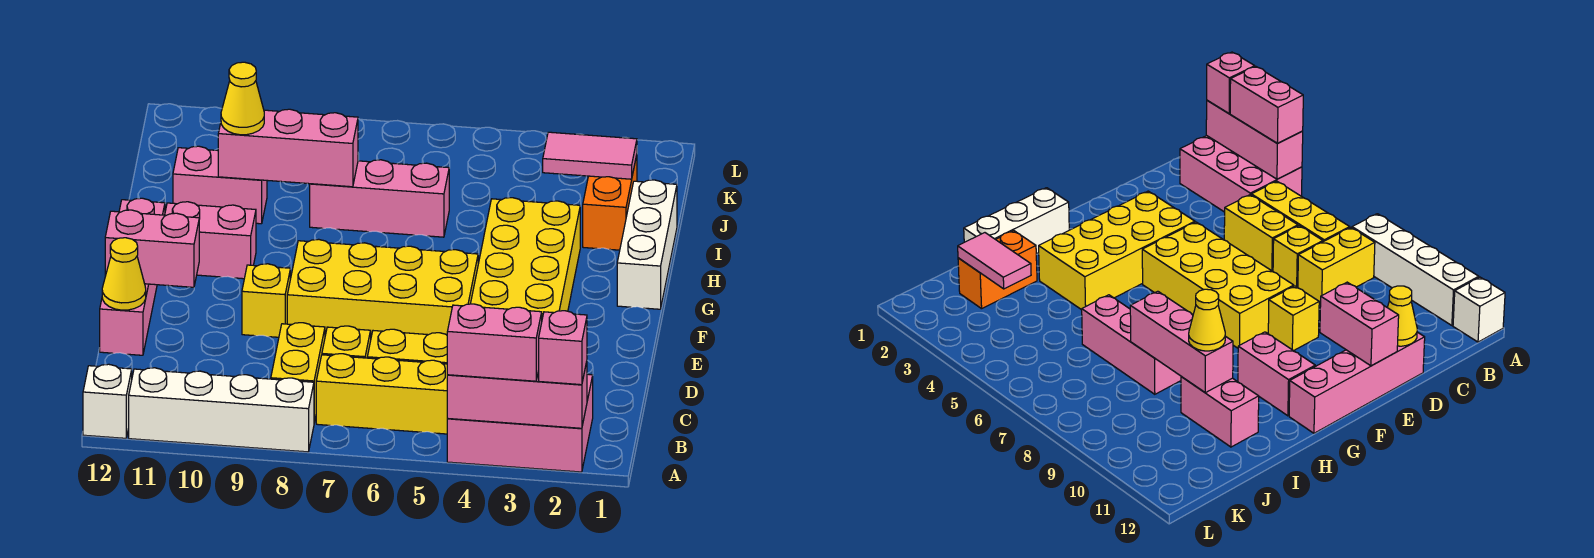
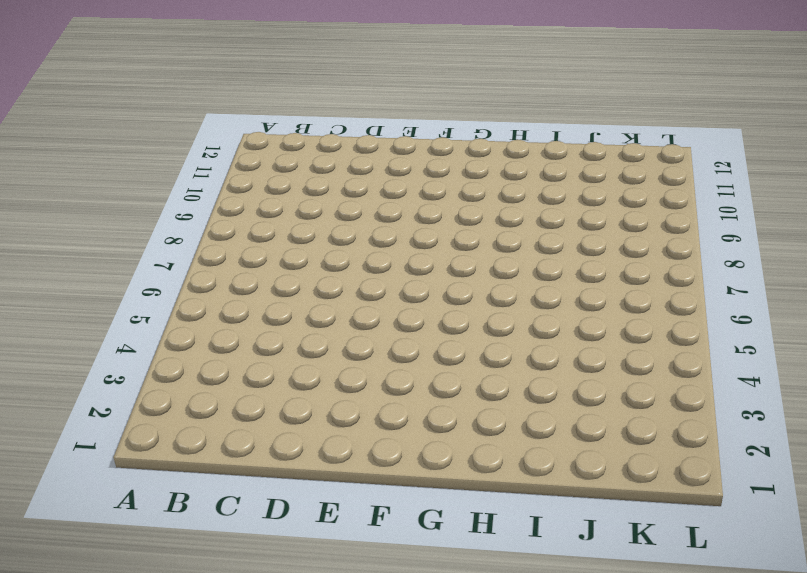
none -> pink 2x3 brick [447,374,593,472]
none -> white 1x4 brick [129,368,314,452]
none -> white 1x1 brick [83,364,132,438]

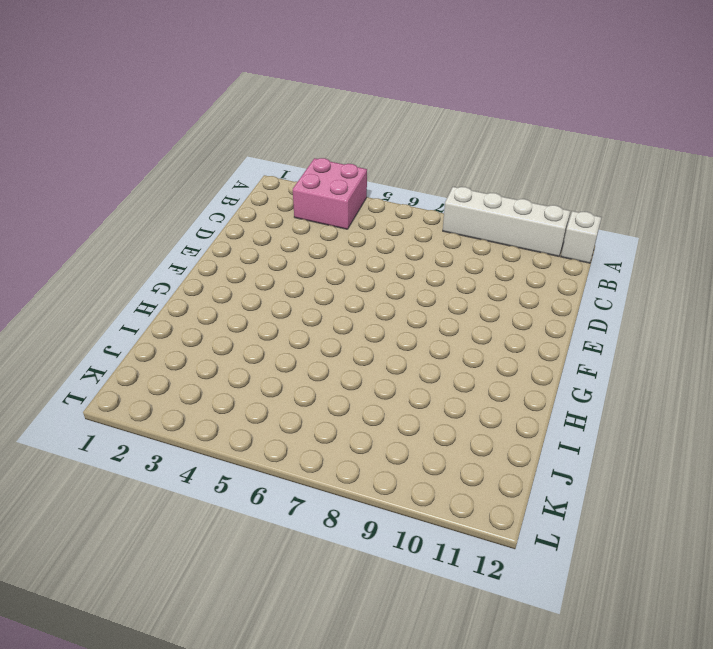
pink 2x2 brick [293,158,367,229] -> pink 2x3 brick [447,374,593,472]
none -> yellow 1x3 brick [316,354,448,434]
none -> yellow 1x2 brick [271,323,325,422]
none -> yellow 1x2 brick [367,329,447,364]

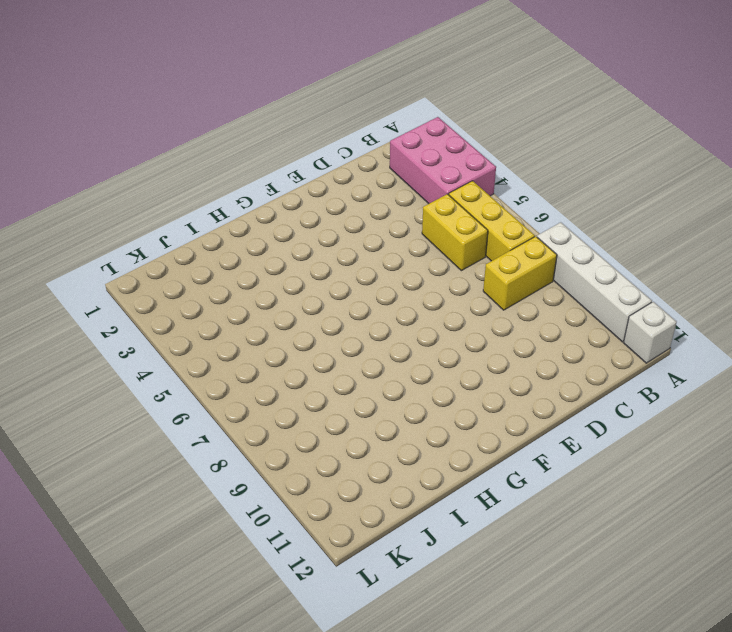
none -> yellow 1x1 brick [322,326,371,358]
none -> pink 1x4 brick [100,198,165,355]
none -> yellow 2x4 brick [471,198,580,318]

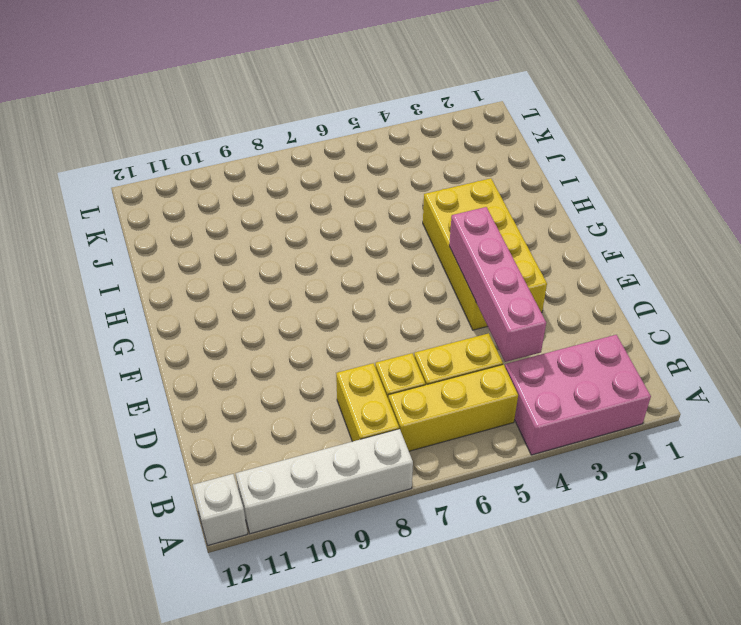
pink 1x4 brick [449,207,546,362] -> pink 1x4 brick moved to [100,198,165,355]
none -> yellow 2x4 brick [287,239,478,336]
none -> yellow 1x1 brick [242,264,290,337]
none -> white 1x3 brick [617,180,677,309]

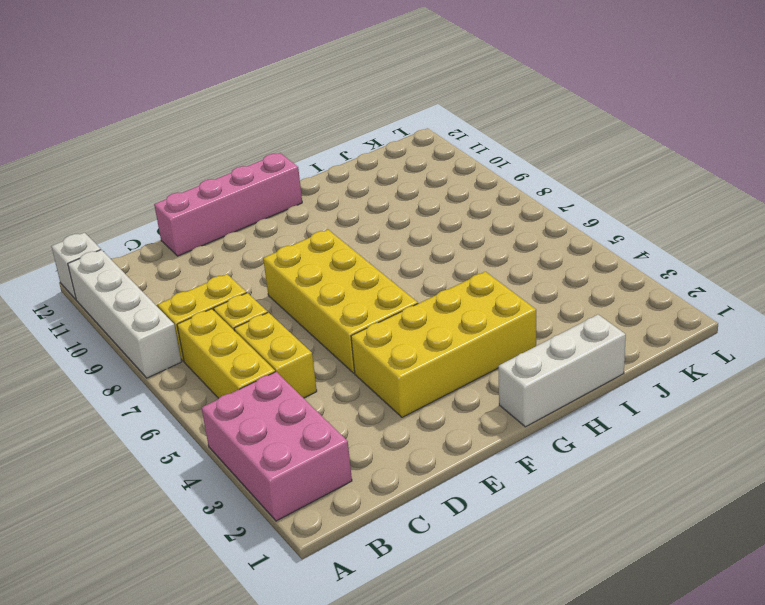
none -> yellow 1x1 brick [242,264,290,337]
none -> pink 1x2 brick [165,202,256,279]
none -> orange 1x2 brick [583,155,637,250]

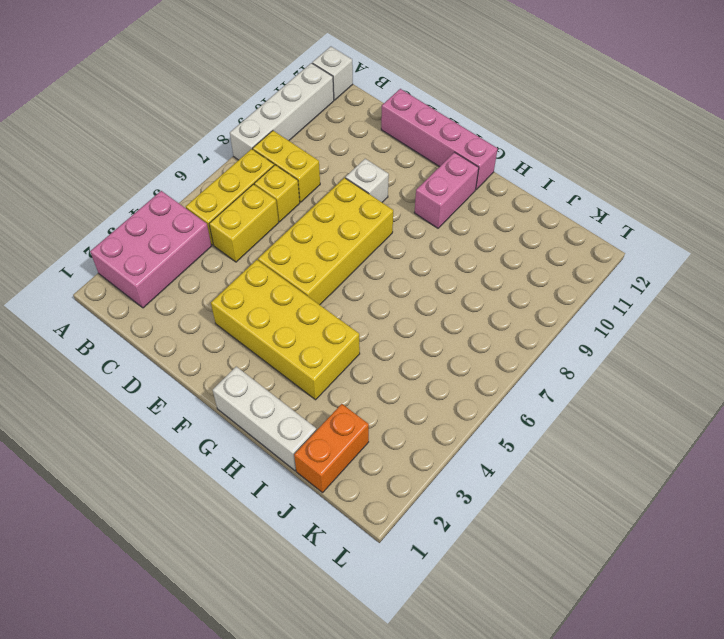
white 1x1 brick [346,159,389,202] -> yellow 1x1 brick [242,264,290,337]
orange 1x2 brick [294,404,369,493] -> orange 1x2 brick turned to [583,155,637,250]
none -> pink 1x3 brick [310,160,449,237]
none -> pink 1x2 brick [173,146,267,224]
none -> pink 1x3 brick [447,362,587,428]

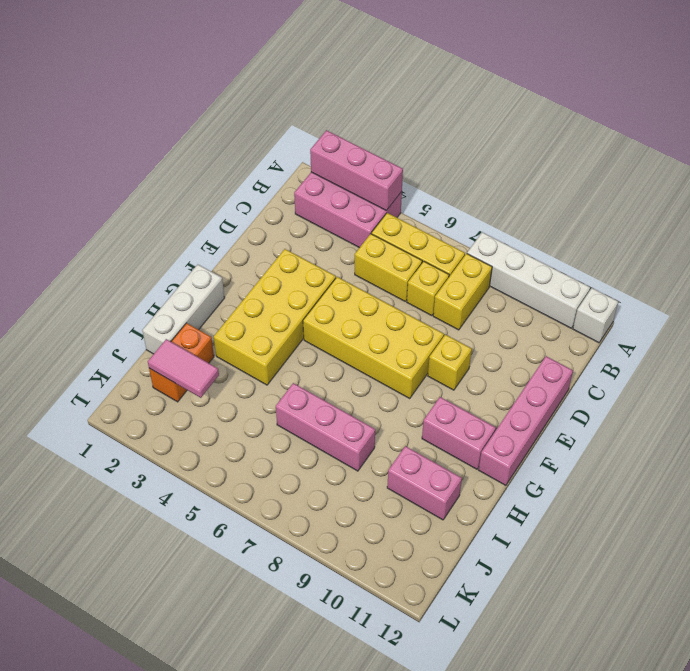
none -> yellow 1x1 cone [102,238,146,310]
none -> pink 1x2 brick [105,210,199,287]
none -> pink 1x3 brick [218,109,358,187]

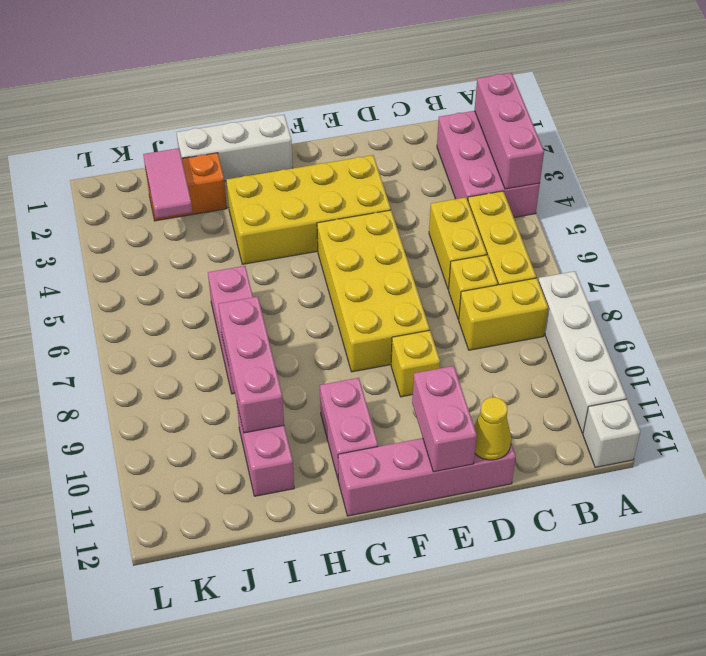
none -> pink 1x1 brick [539,311,587,385]
none -> pink 1x2 brick [447,304,542,381]
none -> yellow 1x1 cone [221,62,264,135]

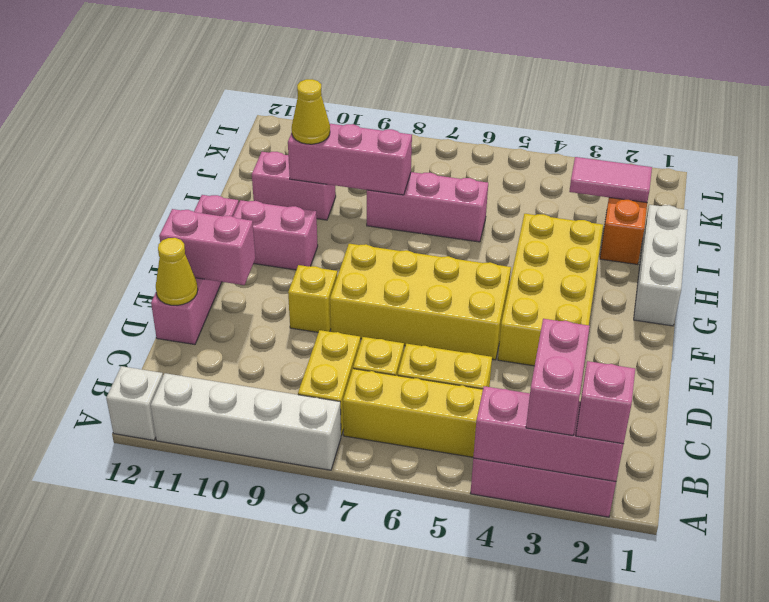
pink 1x2 brick [526,319,590,436] -> pink 1x2 brick turned to [447,304,542,381]

